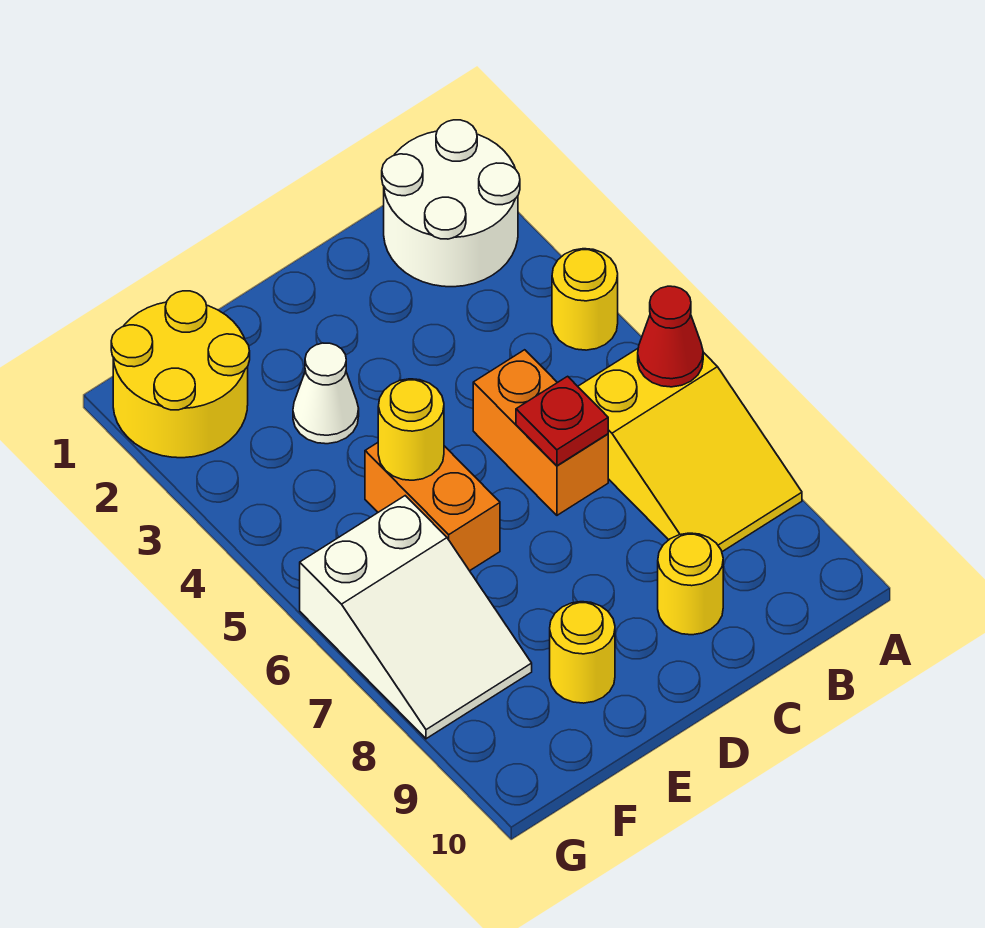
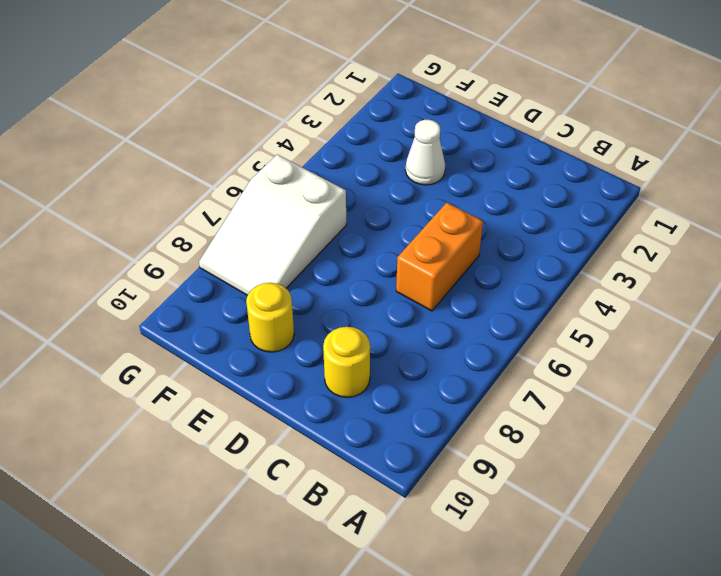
none -> white 2x2 round brick [382,120,520,287]
none -> yellow 1x1 round brick [552,249,618,350]
none -> yellow 2x3 slope [578,349,802,552]

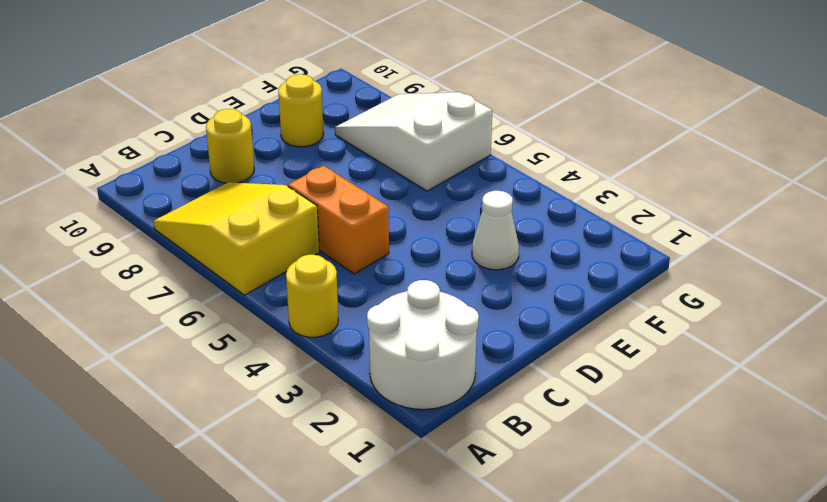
none -> orange 1x2 brick [365,443,500,571]
none -> yellow 2x2 round brick [111,291,250,458]
none -> red 1x1 cone [638,286,703,387]

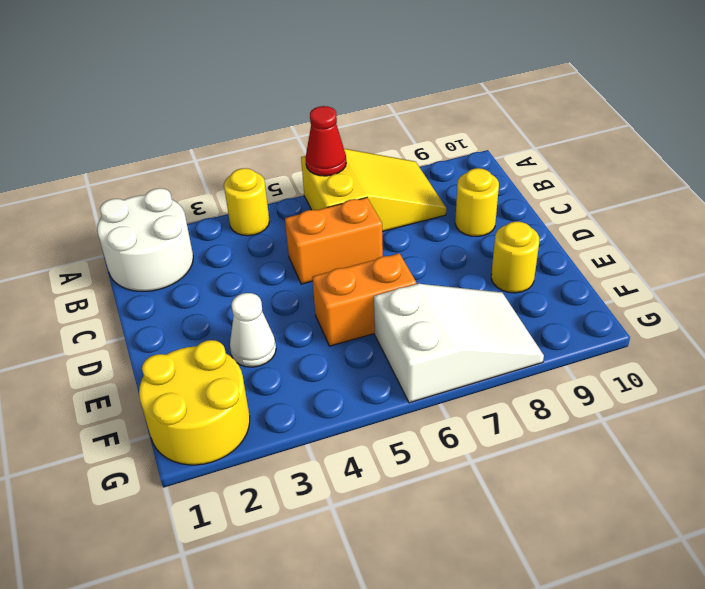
none -> red 1x1 plate [516,376,608,466]
none -> yellow 1x1 round brick [378,379,444,480]

